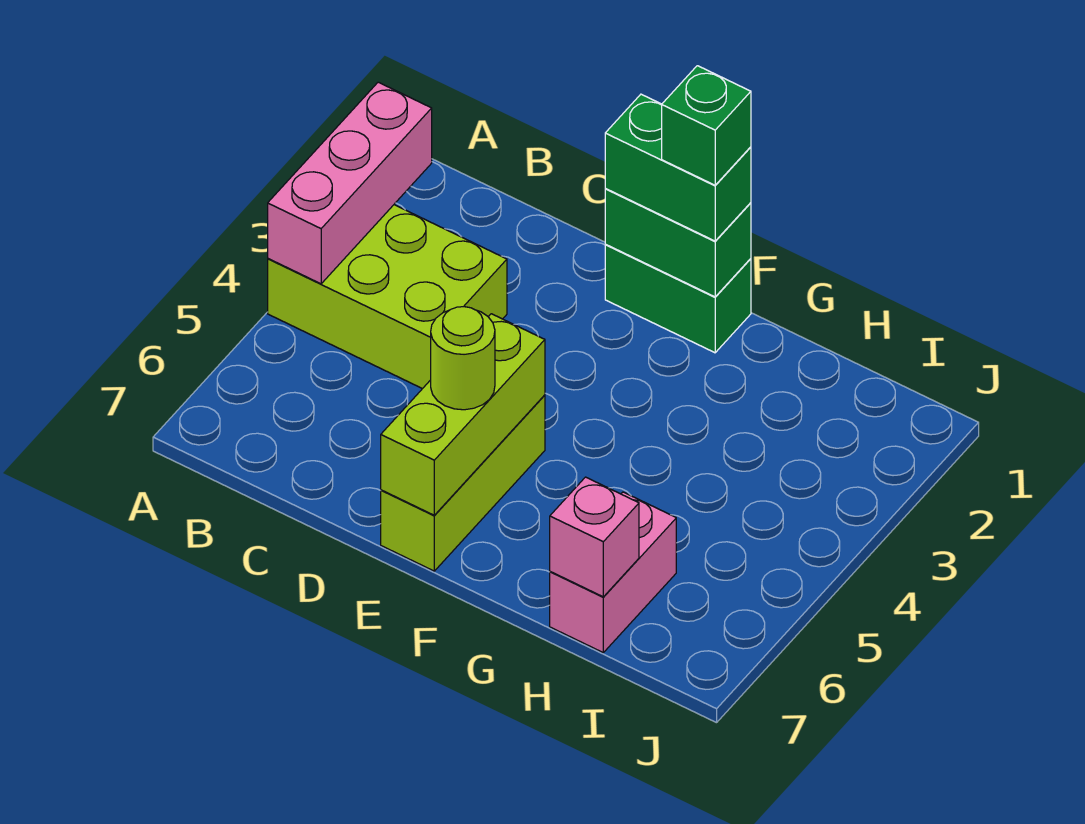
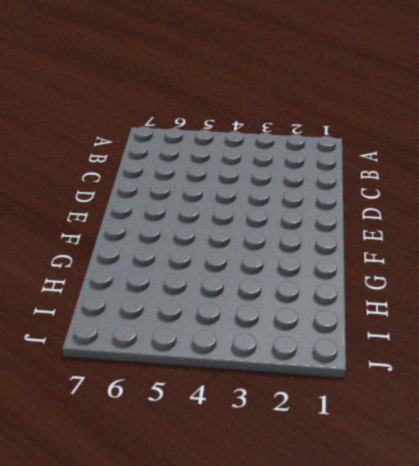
none -> lime 2x3 brick [268,205,507,389]
none -> green 1x2 brick [605,244,751,353]

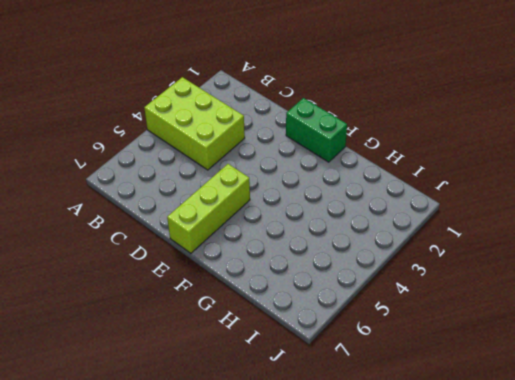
none -> pink 1x2 brick [550,492,676,652]
none -> pink 1x3 brick [268,82,432,284]

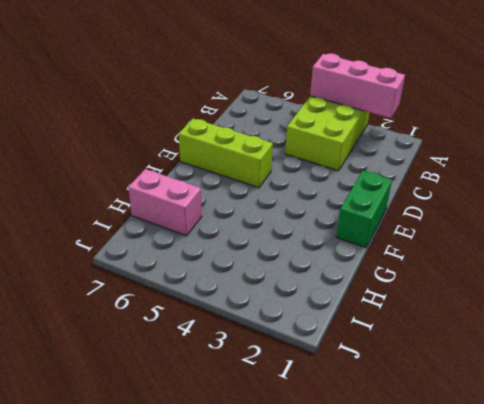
none -> green 1x2 brick [605,189,751,297]
none -> lime 1x3 brick [381,314,545,515]

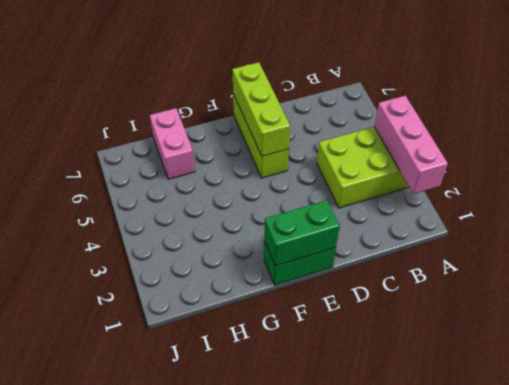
none -> pink 1x1 brick [550,477,639,597]
none -> green 1x2 brick [605,94,751,241]

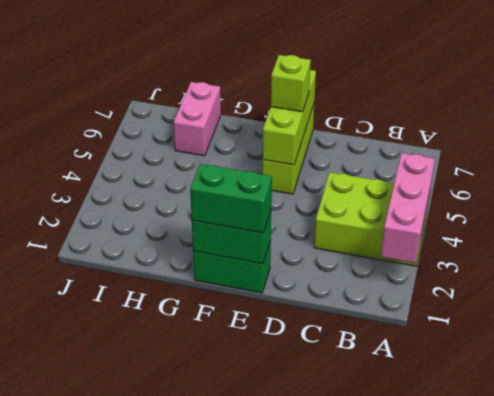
lime 1x1 brick [271,55,311,112] -> lime 1x1 round brick [431,307,495,410]
none -> pink 1x1 brick [550,477,639,597]
none -> green 1x1 brick [662,66,751,185]

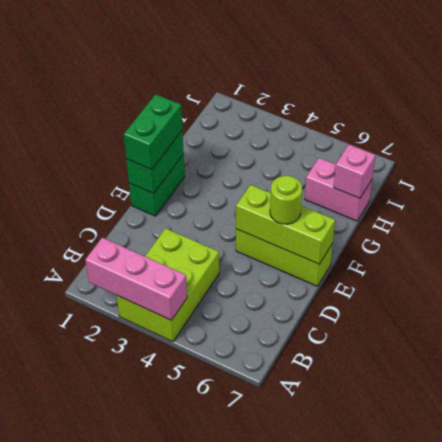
none -> green 1x1 brick [662,66,751,185]

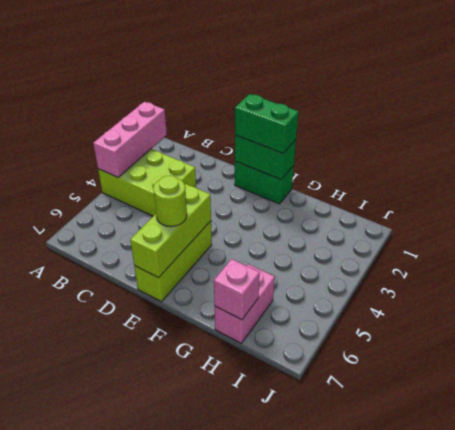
none -> green 1x1 brick [662,66,751,185]

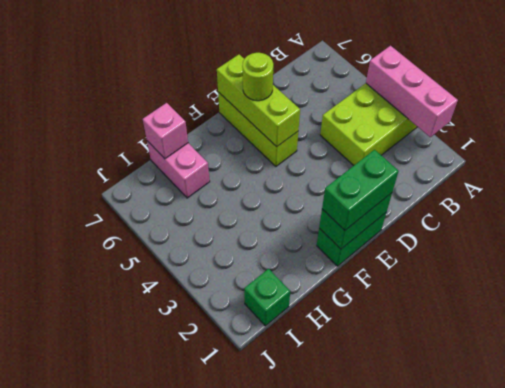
green 1x1 brick [244,269,290,326] -> green 1x1 brick moved to [662,66,751,185]

